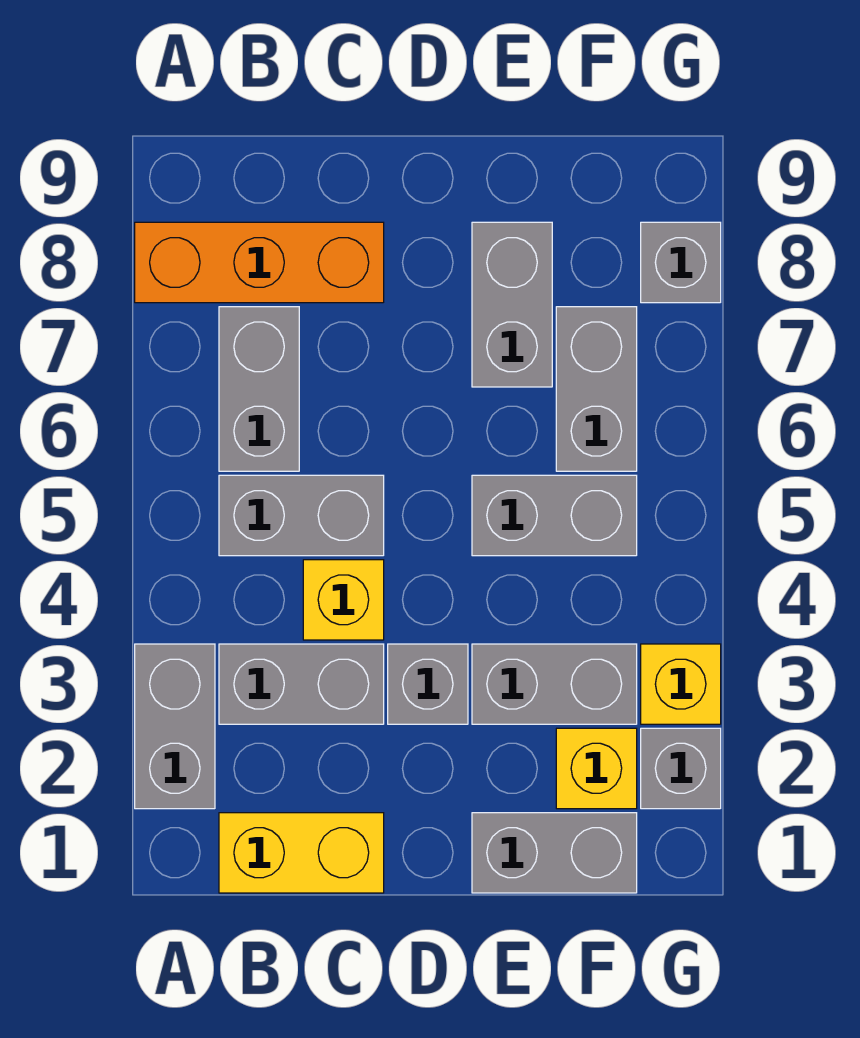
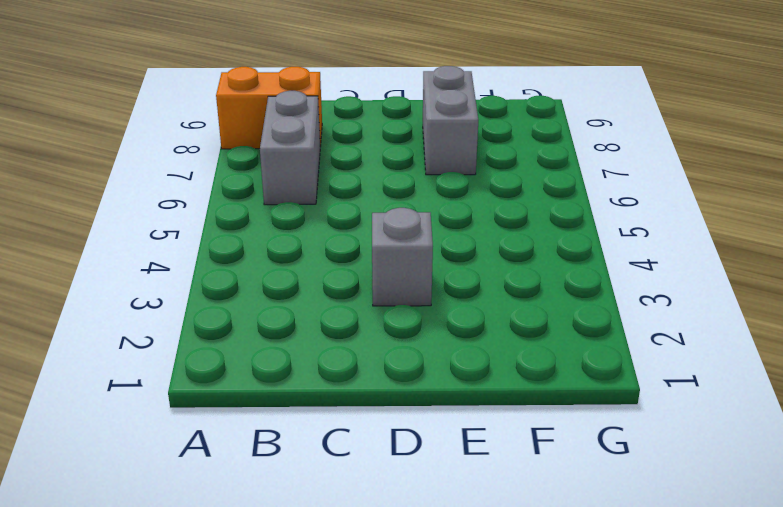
orange 1x2 brick [216,67,322,149] -> orange 1x3 brick [135,222,384,303]
none -> grey 1x2 brick [135,644,215,809]
none -> yellow 1x2 brick [219,813,384,893]
none -> grey 1x2 brick [219,644,384,724]

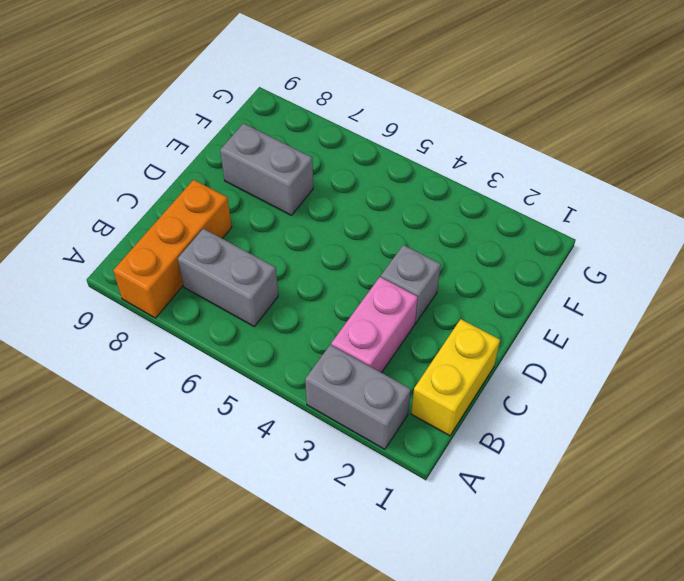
pink 1x2 brick [331,277,418,373] -> grey 1x2 brick [219,644,384,724]
none -> grey 1x2 brick [219,475,384,556]
none -> yellow 1x1 brick [303,560,384,640]
none -> grey 1x2 brick [472,813,637,893]

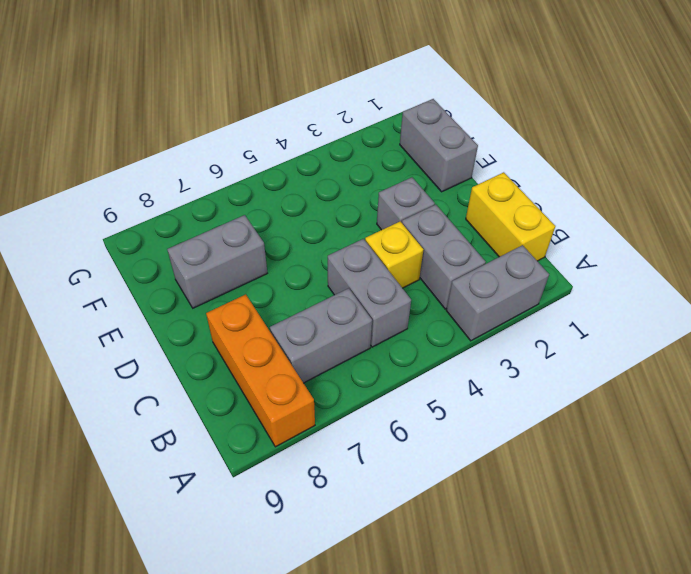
none -> grey 1x2 brick [472,644,637,724]
none -> grey 1x2 brick [472,475,637,556]
none -> yellow 1x1 brick [556,728,637,809]

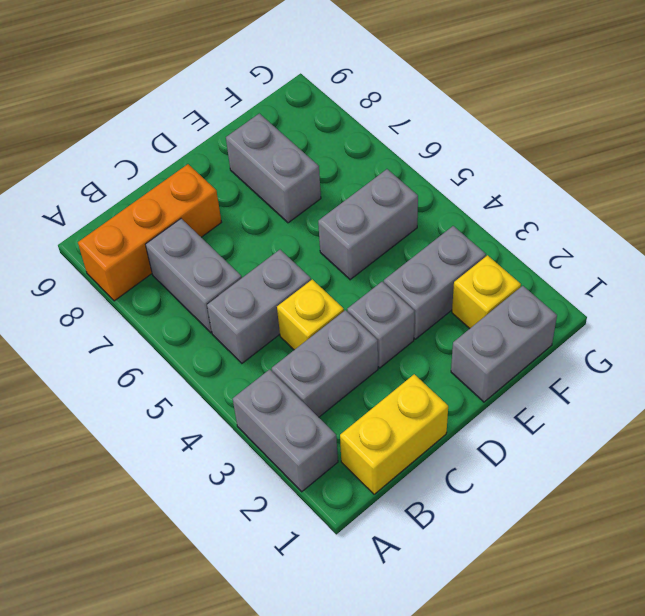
none -> grey 1x2 brick [556,307,637,471]
none -> grey 1x1 brick [641,728,721,809]
none -> yellow 1x1 brick [641,644,721,724]

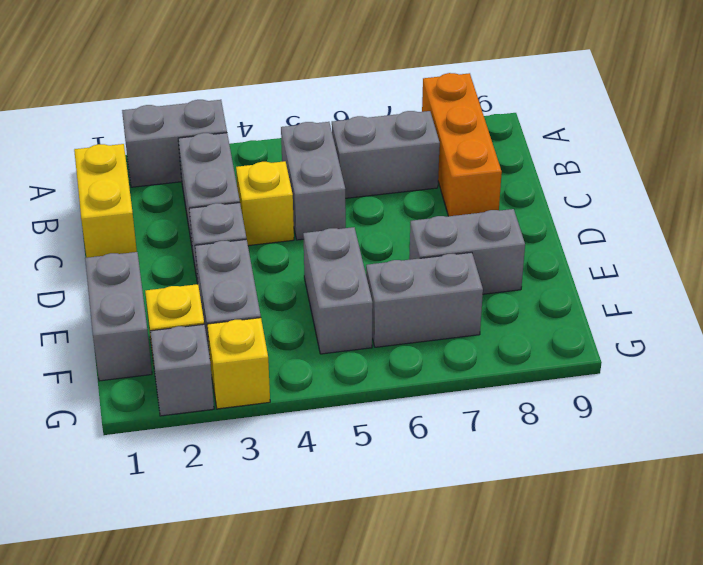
none -> grey 1x1 brick [641,222,721,303]

